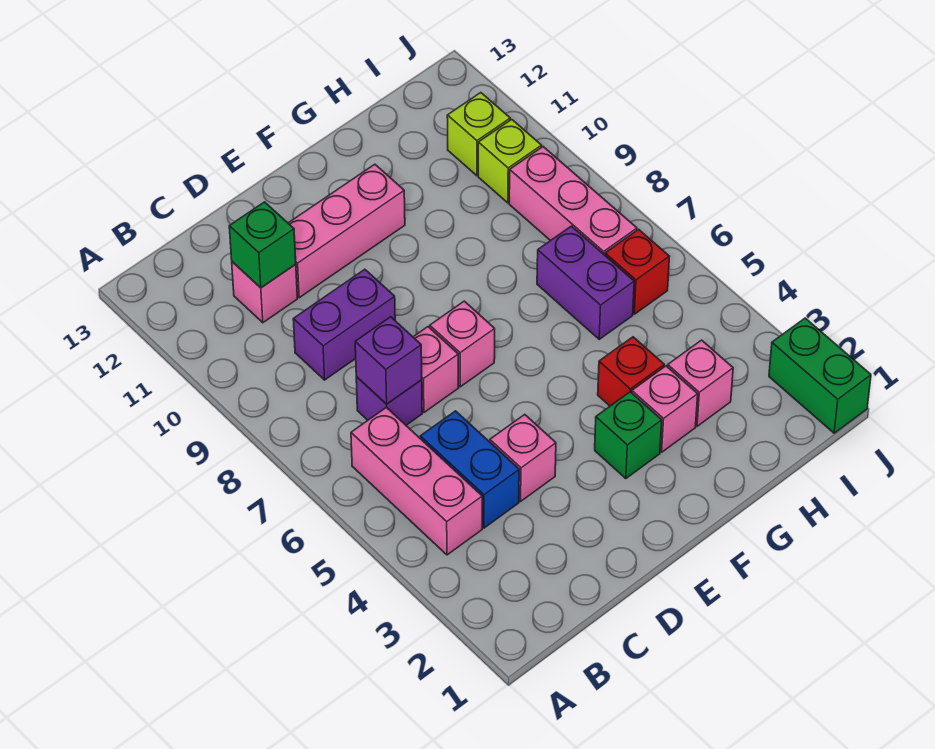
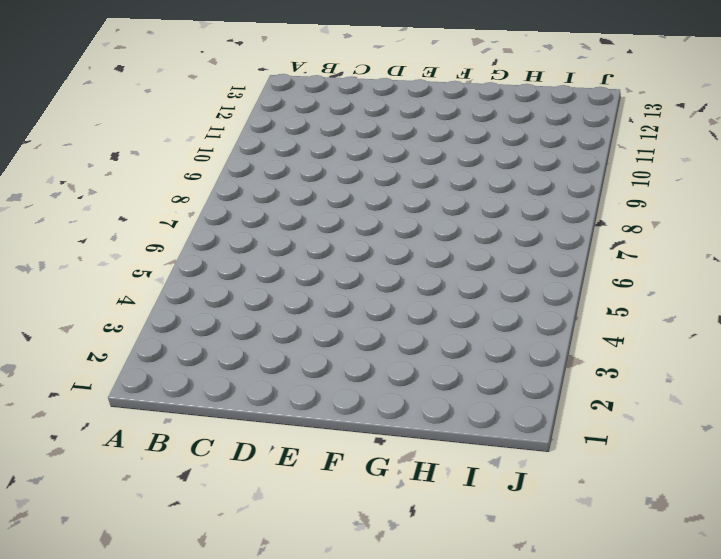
none -> pink 1x3 brick [351,407,482,555]
none -> blue 1x2 brick [420,411,519,528]
none -> purple 1x1 brick [356,377,422,425]

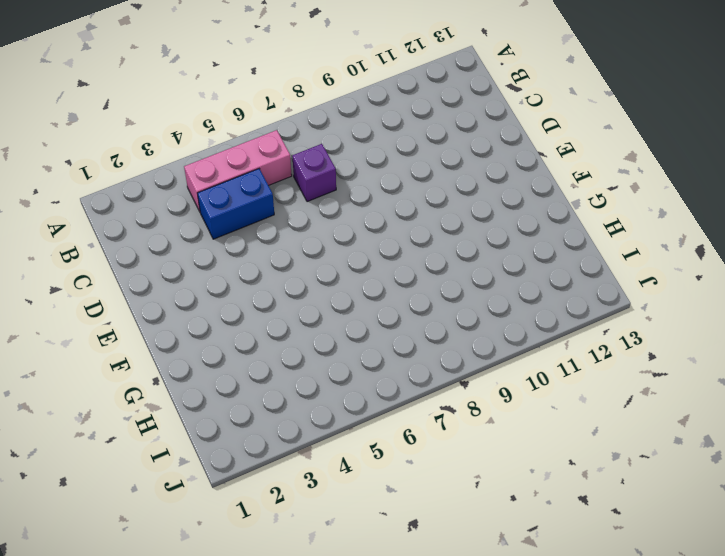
none -> purple 1x2 brick [293,269,395,380]
none -> pink 1x1 brick [232,262,297,323]
none -> pink 1x1 brick [490,414,556,501]

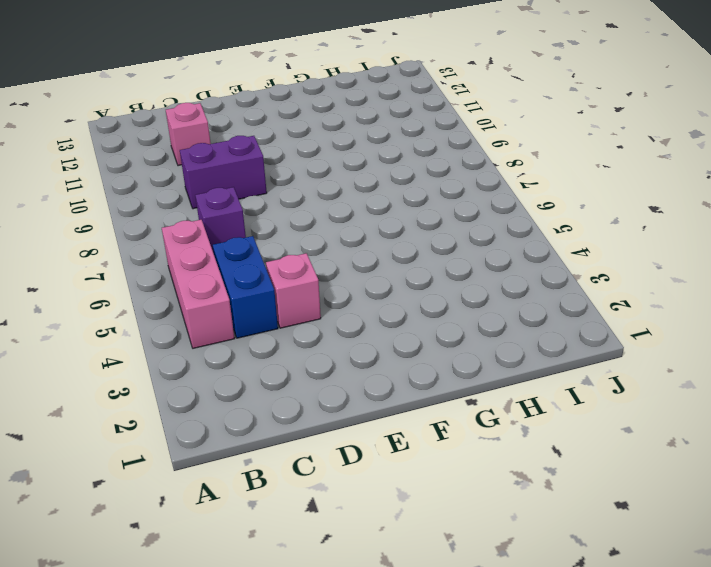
none -> pink 1x1 brick [413,327,459,412]
none -> pink 1x3 brick [288,164,405,298]
none -> pink 1x1 brick [430,301,495,387]

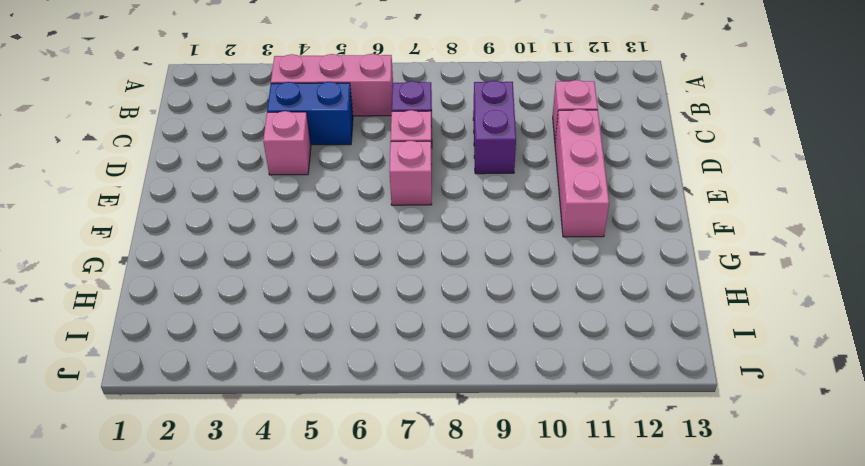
none -> green 1x1 brick [595,392,662,479]
none -> pink 1x1 brick [632,366,698,452]
none -> red 1x1 brick [598,337,664,406]

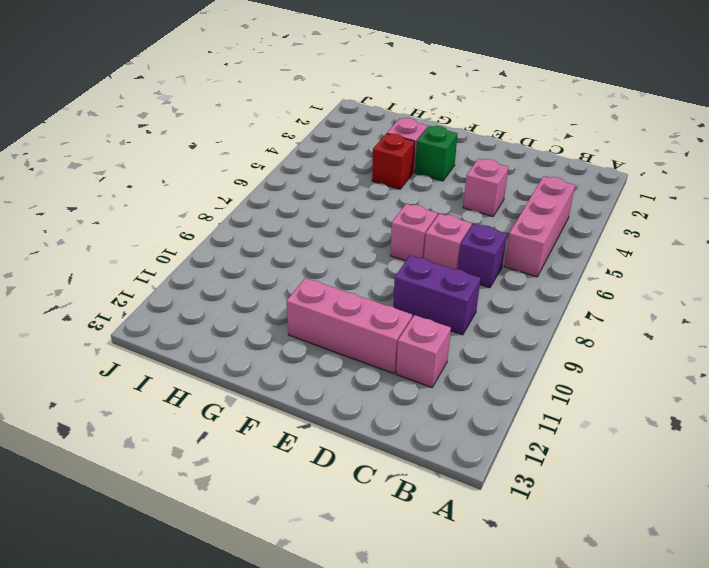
none -> blue 1x2 brick [420,411,519,528]
none -> pink 1x1 brick [668,340,733,426]
none -> purple 1x2 brick [537,226,634,339]

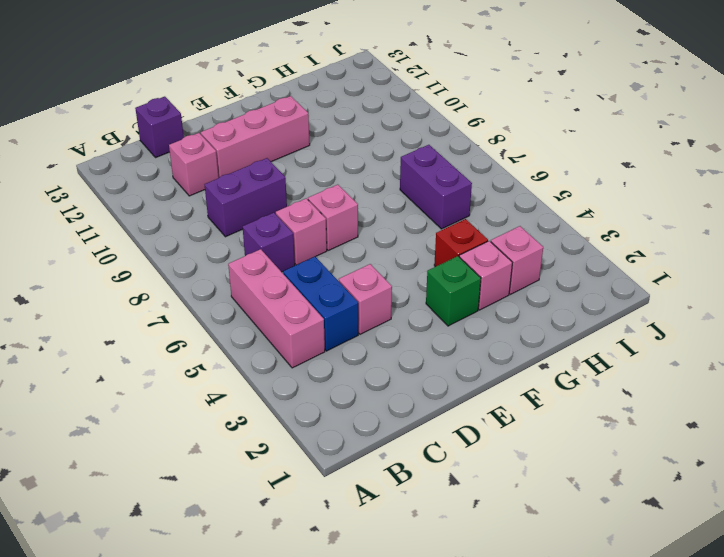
purple 1x1 brick [135,97,184,158] -> purple 1x1 brick moved to [355,317,422,404]
none -> red 1x1 brick [605,229,670,314]
none -> pink 1x3 brick [509,147,637,255]
none -> lime 1x1 brick [478,119,542,203]

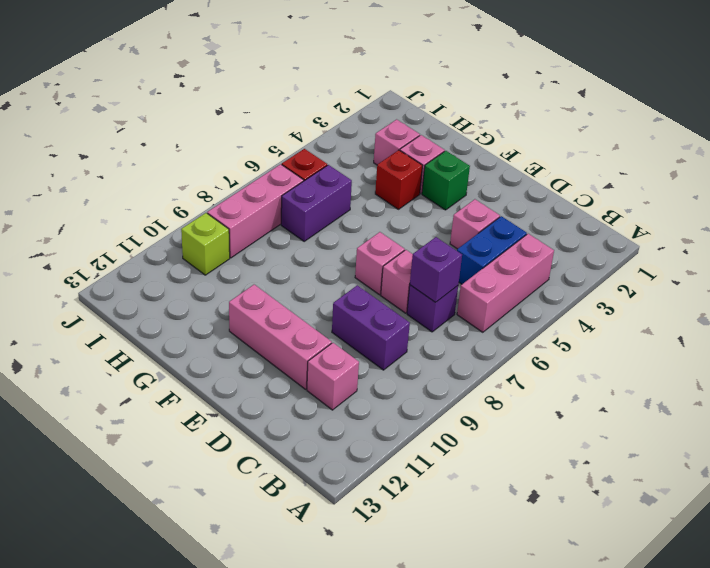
none -> lime 1x1 brick [447,93,510,176]
none -> green 1x2 brick [769,318,871,433]
none -> green 1x1 brick [229,202,296,288]

